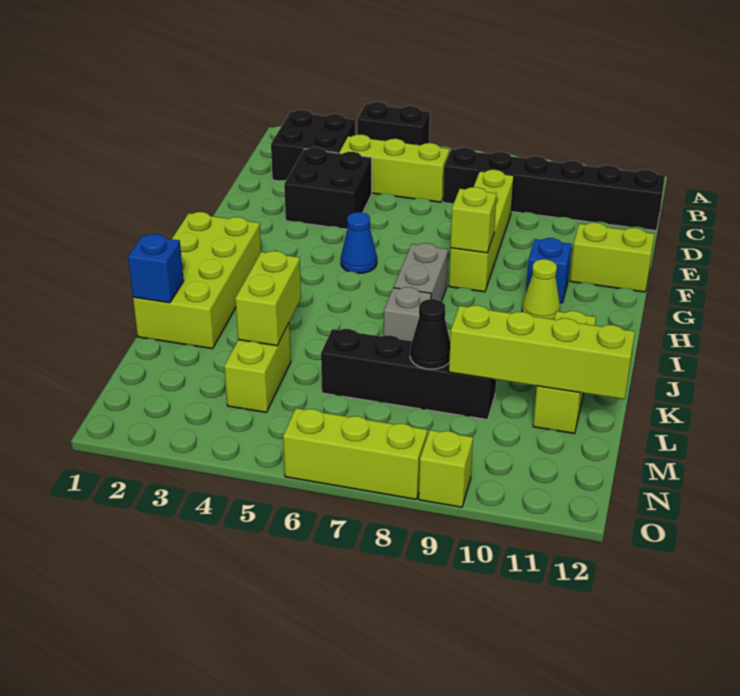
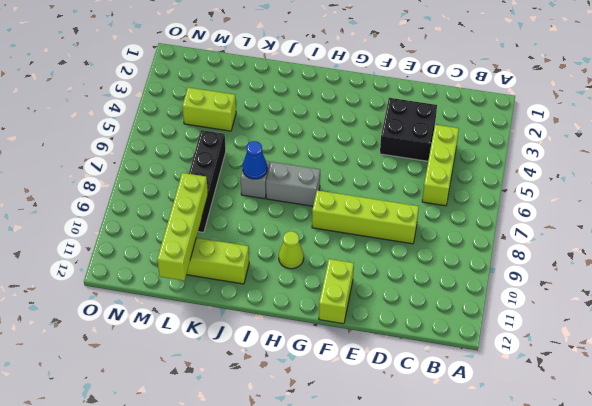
blue 1x1 cone [243,141,267,179] -> blue 1x1 cone moved to [341,212,377,273]
none -> black 1x2 brick [357,102,430,145]
none -> black 2x2 brick [271,110,355,181]
none -> black 1x6 brick [443,147,665,231]

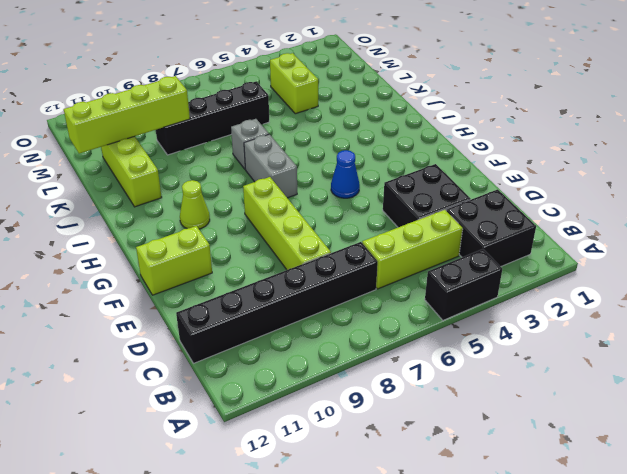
none -> blue 1x1 brick [526,238,572,303]
none -> lime 2x4 brick [133,212,261,349]
none -> lime 1x3 brick [283,408,427,499]

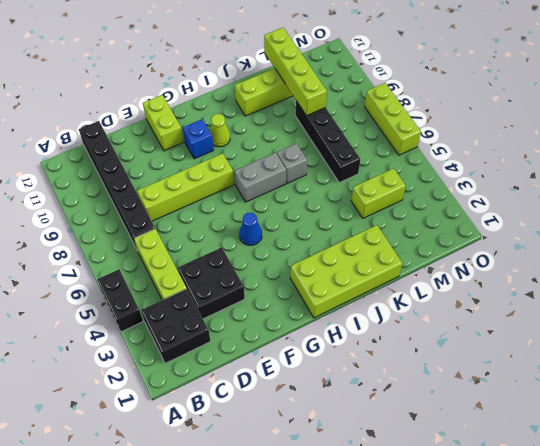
none -> lime 1x1 brick [419,430,473,507]
none -> lime 1x1 brick [450,187,497,253]
none -> blue 1x1 brick [128,234,184,303]

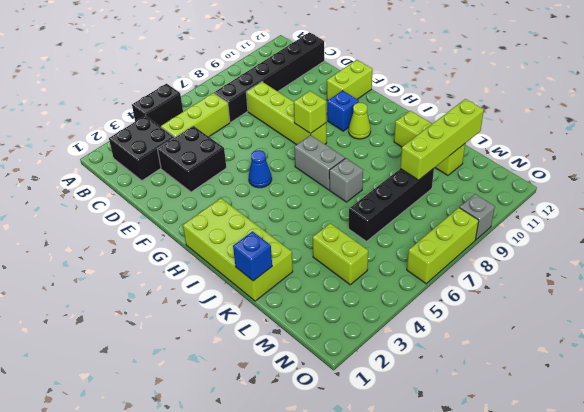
grey 1x1 brick [460,194,495,240] -> lime 1x1 brick [419,430,473,507]
none -> lime 1x2 brick [235,251,301,346]
none -> black 1x1 cone [410,299,450,369]

